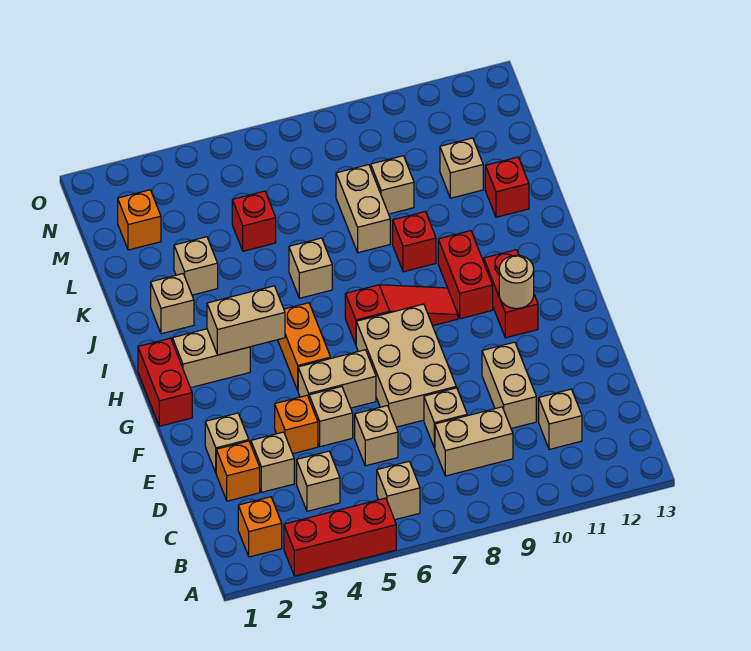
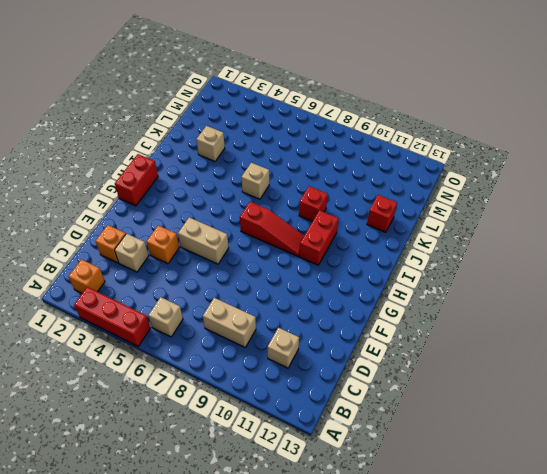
none -> tan 1x1 brick [297,451,340,511]
none -> tan 1x1 brick [355,406,398,466]
none -> tan 1x1 brick [424,388,467,448]
none -> tan 1x2 brick [482,342,536,428]

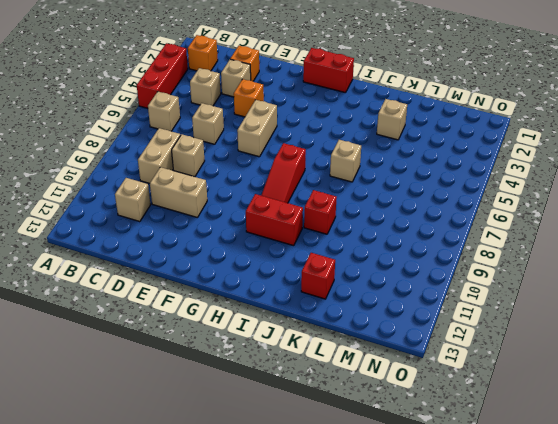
none -> tan 1x1 brick [205,413,249,472]
none -> tan 1x1 brick [309,387,353,447]
none -> tan 2x3 brick [356,304,456,427]
none -> orange 1x2 brick [278,303,331,390]

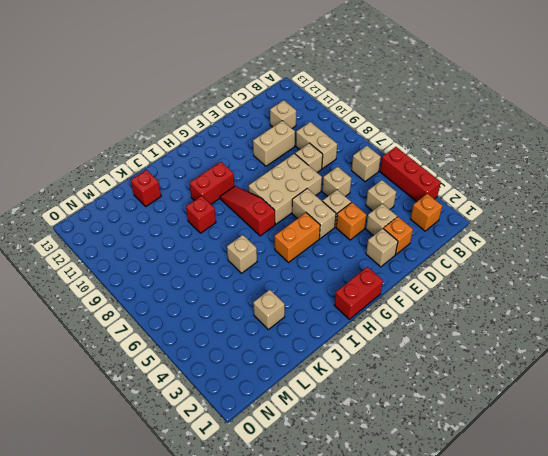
none -> red 1x2 brick [484,250,538,338]
none -> tan 1x2 brick [172,329,250,388]
none -> tan 1x1 brick [151,274,194,334]
none -> tan 1x2 brick [336,165,390,253]

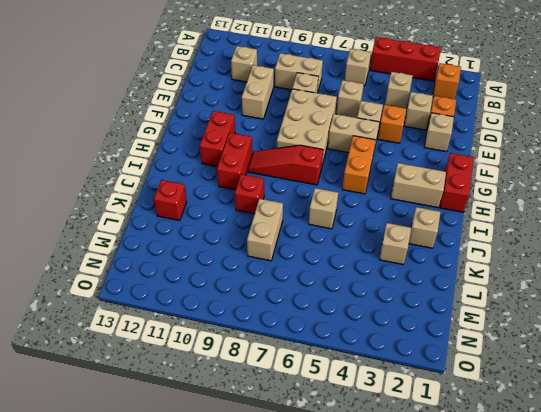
none -> red 1x1 brick [232,191,276,251]
none -> tan 1x1 brick [371,156,414,214]
none -> tan 1x1 brick [440,138,483,198]
none -> orange 1x1 brick [118,190,161,250]

